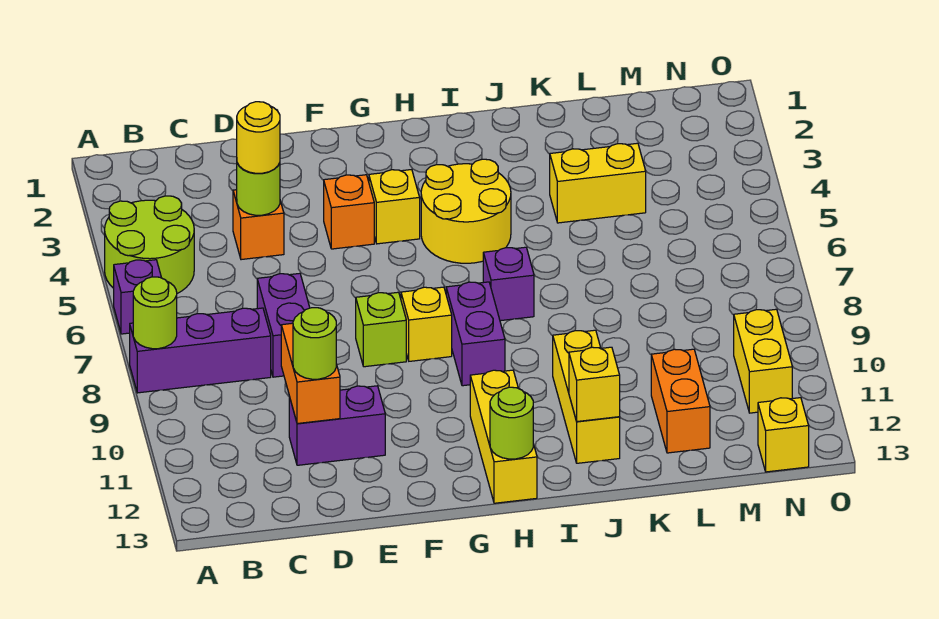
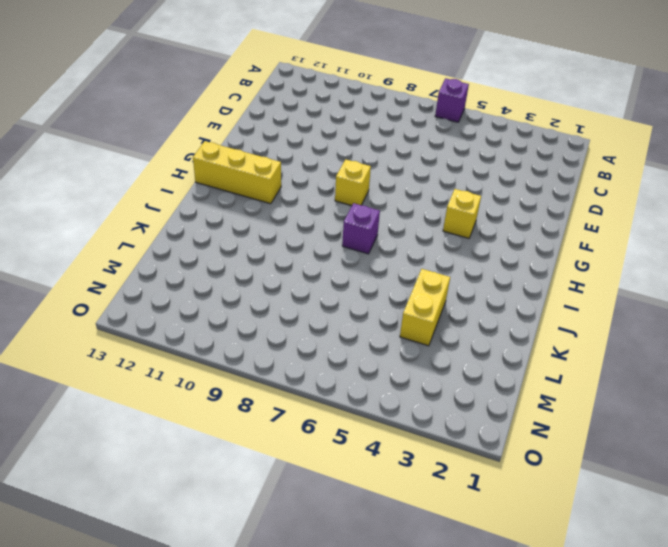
none -> lime 2x2 round brick [105,196,194,294]
none -> purple 1x3 brick [130,308,271,393]
none -> orange 1x1 brick [233,190,284,260]

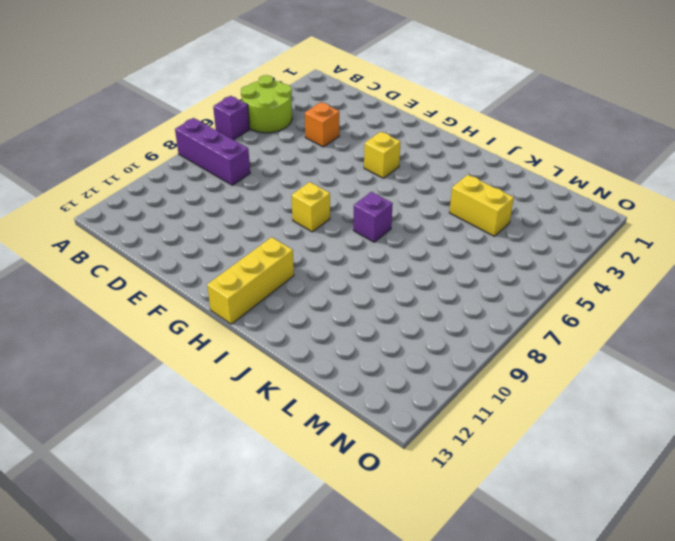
none -> purple 1x2 brick [257,273,310,377]
none -> purple 1x2 brick [289,386,385,465]
none -> orange 1x1 brick [324,175,374,249]

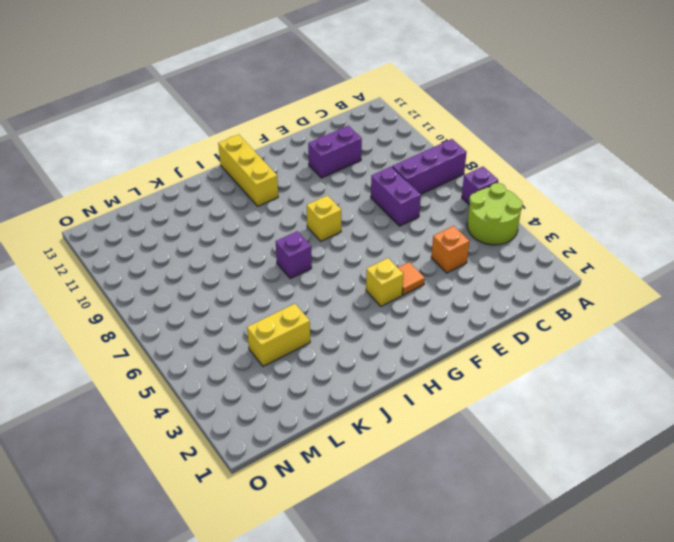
orange 1x1 tile [398,262,425,295] -> orange 1x1 brick [324,175,374,249]
none -> lime 1x1 brick [356,292,406,367]
none -> yellow 2x2 round brick [421,159,511,263]
none -> purple 1x2 brick [446,282,505,386]

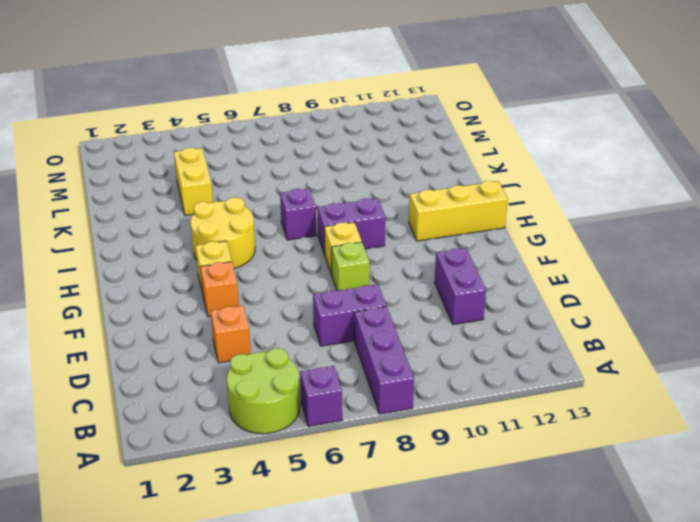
none -> yellow 1x3 brick [553,330,620,463]
none -> orange 1x2 brick [651,349,710,453]
none -> yellow 1x2 brick [734,309,792,413]

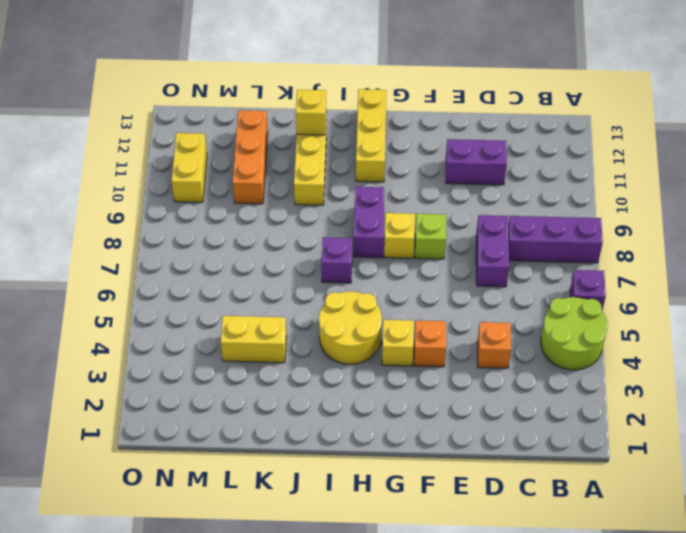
orange 1x3 brick [233,110,268,204] -> orange 1x2 brick [651,349,710,453]
none -> yellow 1x1 brick [758,398,809,472]
none -> lime 1x1 round brick [133,277,177,349]
none -> lime 1x1 round brick [237,163,280,215]

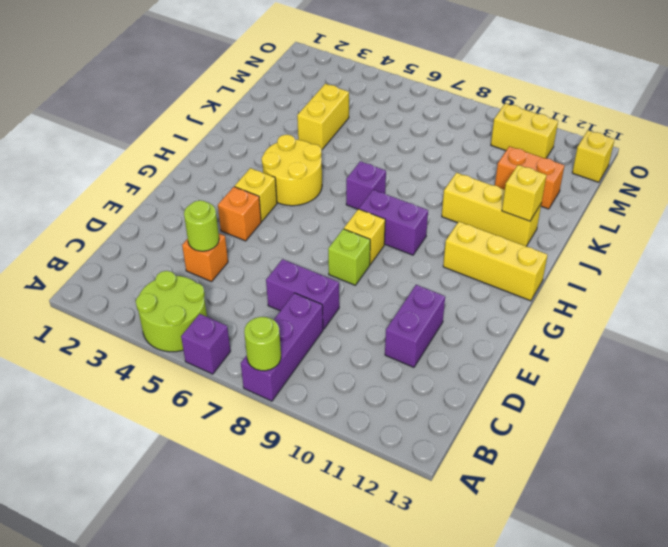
none -> orange 1x2 brick [281,323,340,424]
none -> lime 1x1 round brick [490,387,533,459]
none -> yellow 1x1 round brick [237,102,280,173]

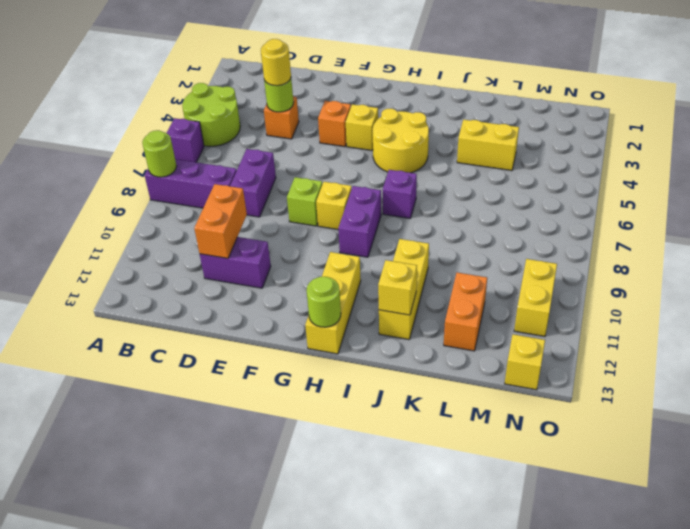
none -> lime 1x1 round brick [293,308,336,379]

